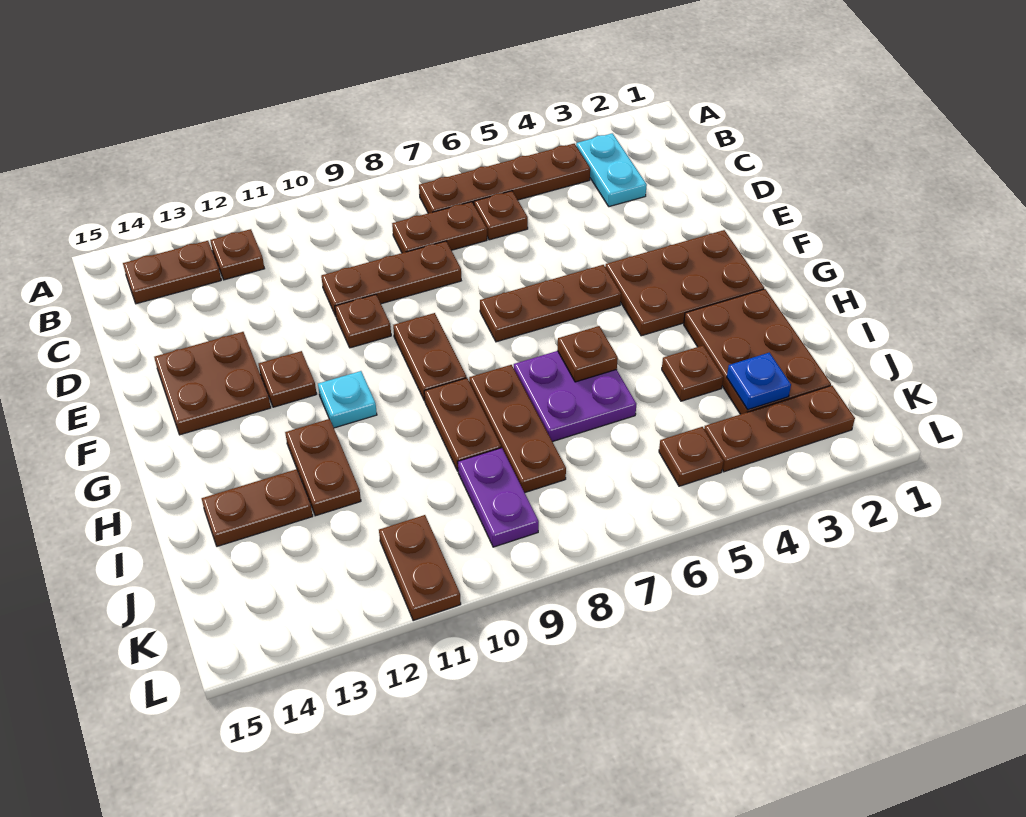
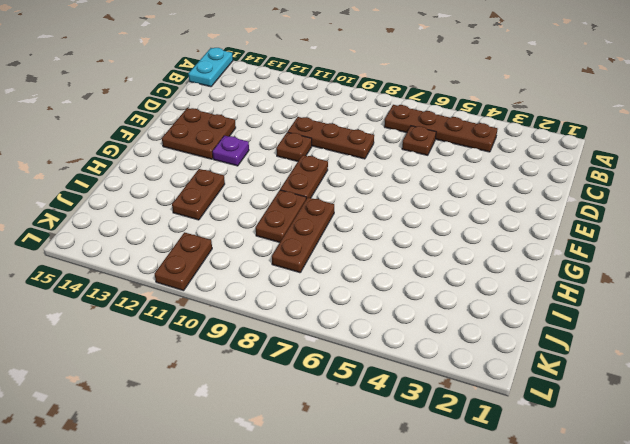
cyan 1x2 plate [188,48,233,87] -> cyan 1x2 plate moved to [576,133,647,207]
purple 1x1 plate [213,136,249,166] -> brown 1x1 plate [259,351,317,407]
none -> brown 1x1 plate [210,229,265,280]
none -> brown 1x2 plate [123,241,221,304]
none -> brown 1x2 plate [392,202,487,253]

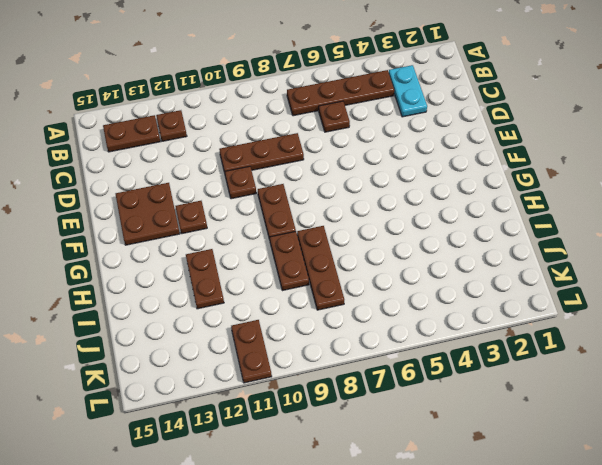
none -> brown 1x2 plate [392,202,487,253]
none -> brown 2x3 plate [605,230,764,336]
none -> brown 1x3 plate [480,265,621,342]

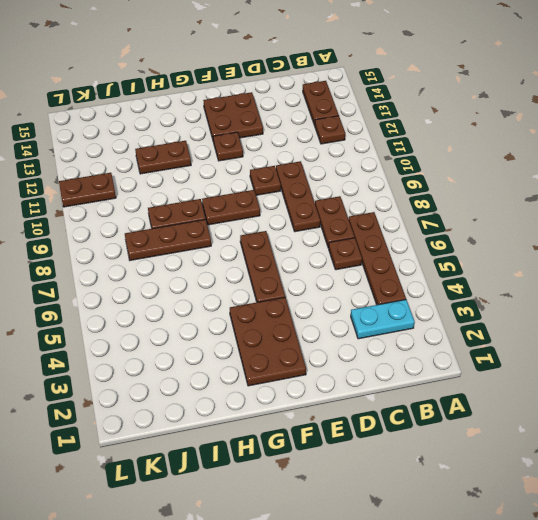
none -> cyan 1x1 plate [318,371,377,428]
none -> brown 2x3 plate [684,289,831,414]
none -> purple 2x2 plate [514,351,636,442]

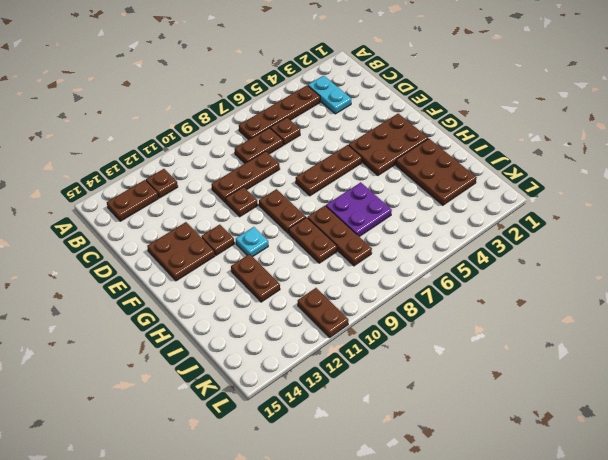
none -> brown 1x1 plate [662,346,723,401]
none -> brown 1x2 plate [202,469,313,546]
none -> purple 1x2 plate [458,448,539,547]

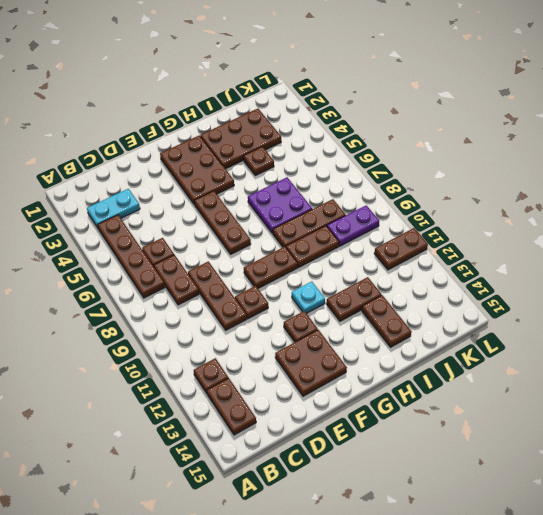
none -> brown 1x3 plate [704,386,855,472]
none -> brown 1x1 plate [659,427,723,486]
none -> brown 1x1 plate [557,326,618,382]

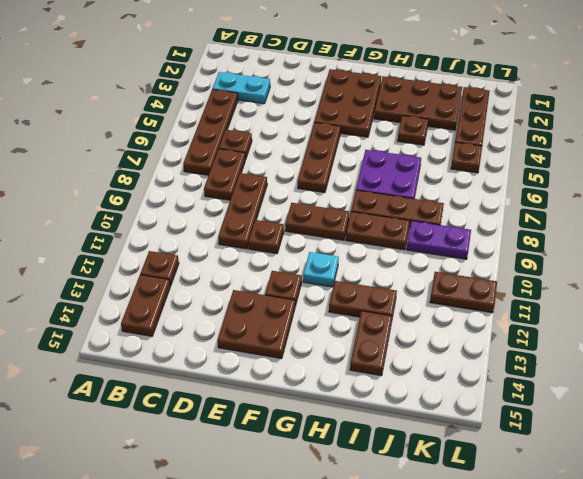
none -> brown 1x1 plate [557,326,618,382]
none -> blue 1x1 plate [727,353,791,410]

